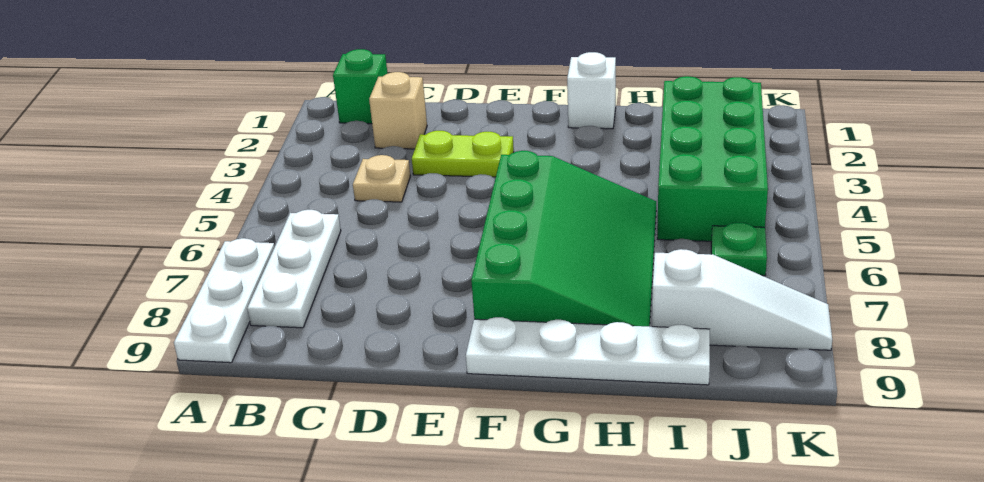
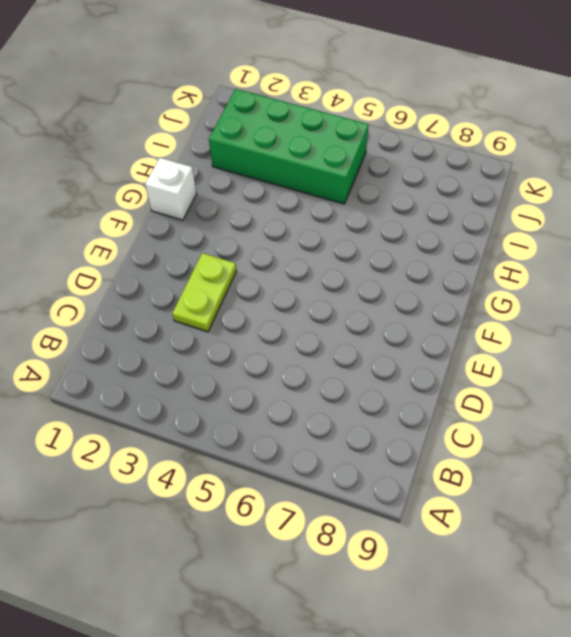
none -> white 1x3 plate [174,238,275,363]
none -> green 1x1 brick [333,49,388,124]
none -> white 1x3 plate [247,210,341,328]

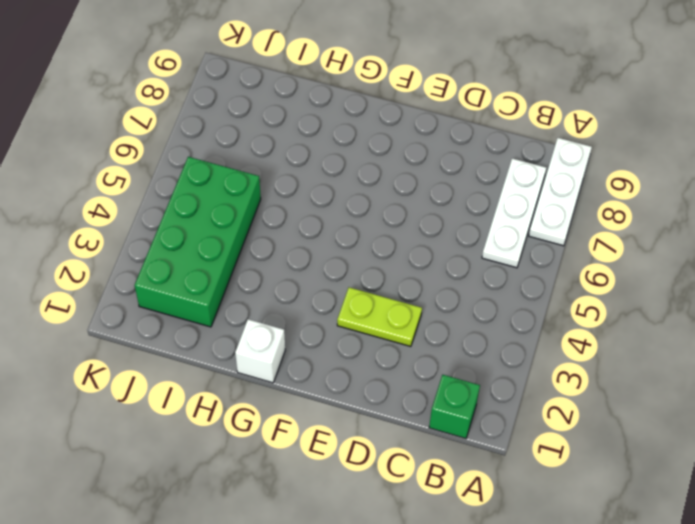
none -> tan 1x1 brick [369,72,427,149]
none -> tan 1x1 plate [353,155,410,202]
none -> green 3x4 slope [471,151,656,326]

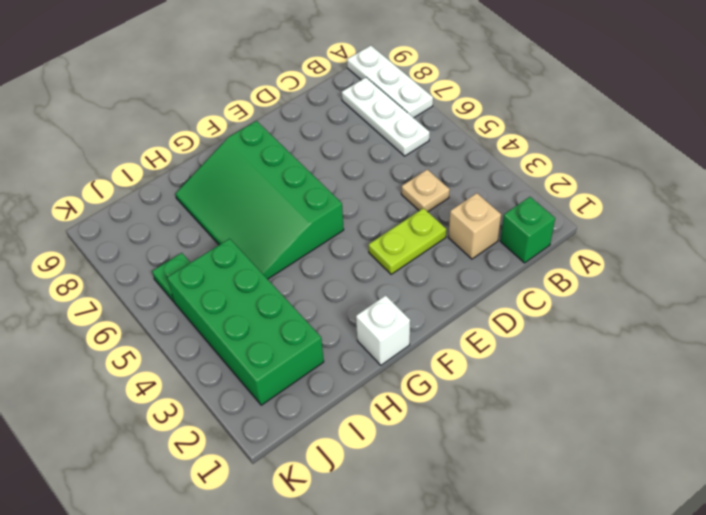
none -> white 1x4 plate [466,317,710,385]
none -> white 1x3 slope [652,249,832,350]

